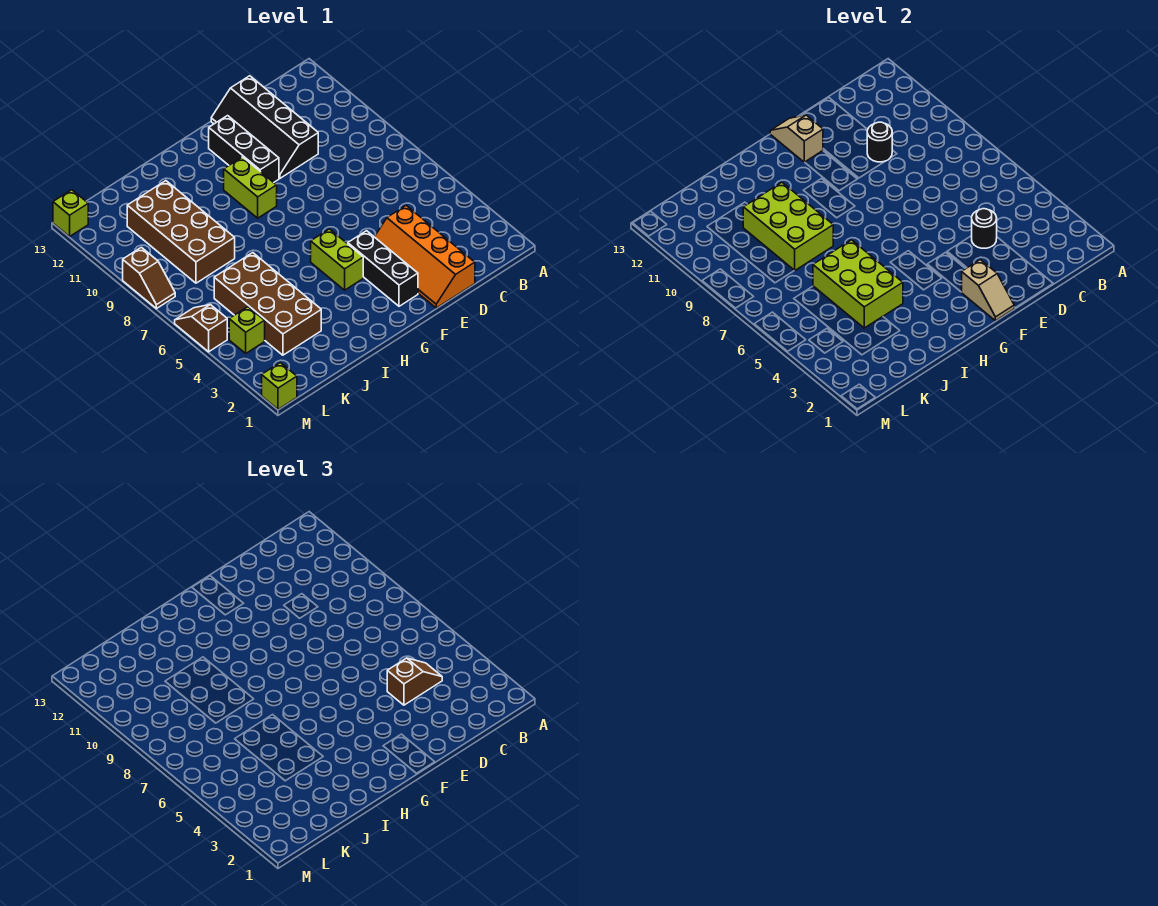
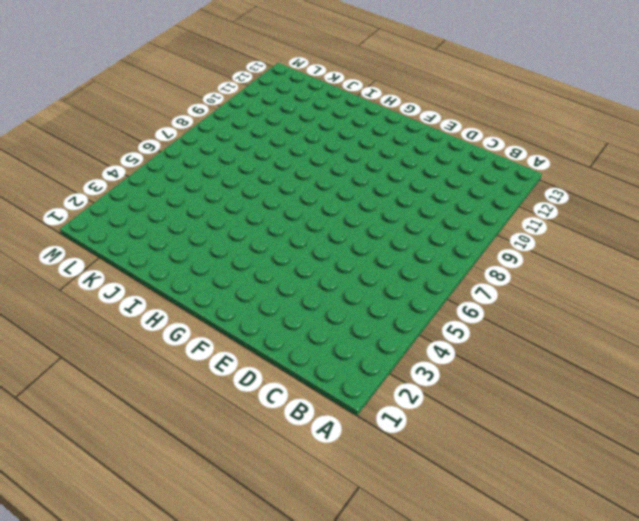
none -> orange 2x4 slope [375,206,475,308]
none -> black 2x4 slope [211,76,318,178]
none -> black 1x3 brick [348,231,418,306]

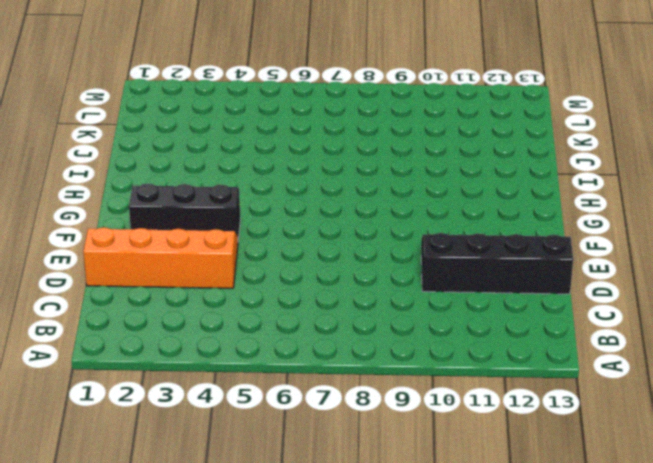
none -> black 1x3 brick [209,116,279,182]
none -> lime 1x2 brick [311,229,363,290]
none -> lime 1x2 brick [224,157,277,218]

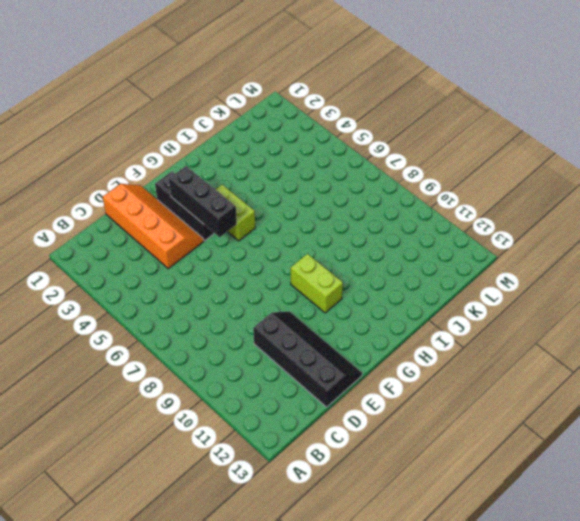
black 1x3 brick [169,166,237,237] -> black 1x3 brick moved to [209,116,279,182]
none -> brown 2x4 brick [214,253,321,355]
none -> brown 2x4 brick [127,181,235,283]
none -> lime 1x1 brick [229,307,265,353]

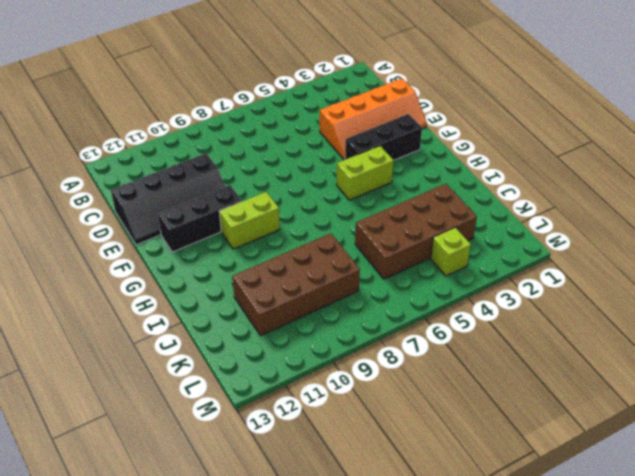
none -> lime 1x1 brick [262,363,297,409]
none -> brown 1x2 slope [175,305,227,352]
none -> brown 1x2 slope [123,247,175,309]

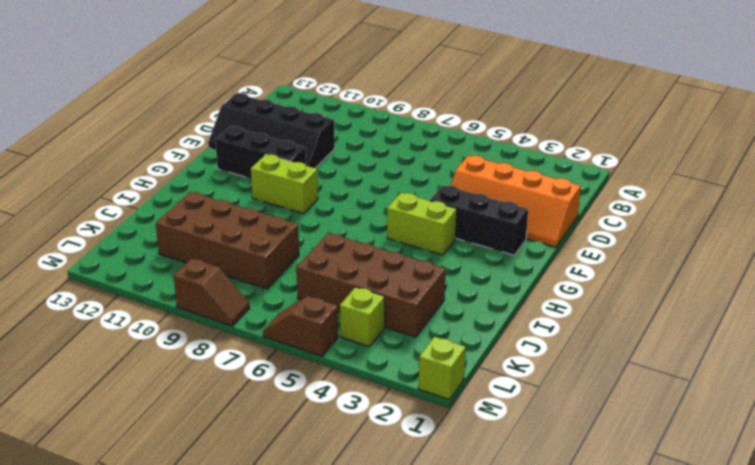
none -> lime 1x1 brick [53,190,88,236]
none -> black 1x1 round brick [972,209,997,248]
none -> black 1x1 round brick [867,122,892,162]

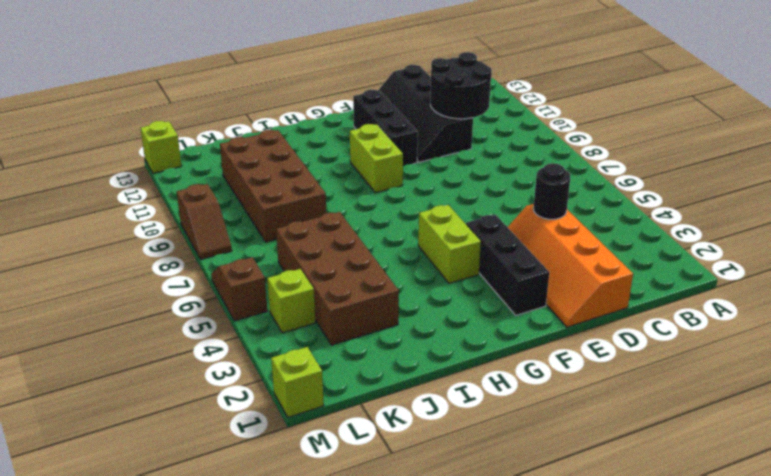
black 2x2 round brick [430,52,492,119] -> black 1x1 round brick [867,122,892,162]
none -> tan 1x2 slope [962,260,1014,321]
none -> tan 1x2 slope [770,115,823,162]
none -> lime 2x3 brick [813,240,903,328]

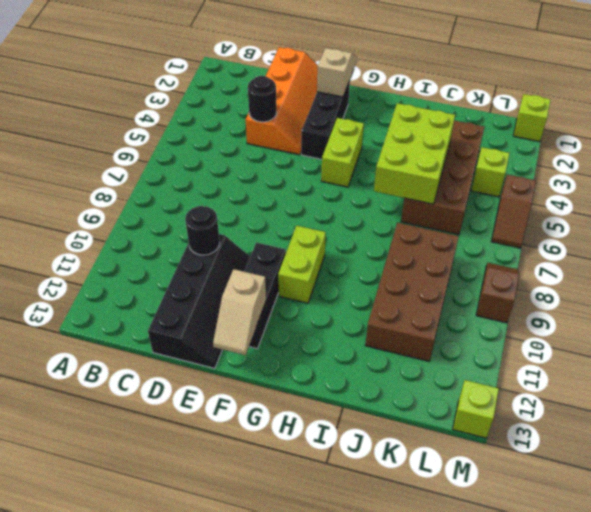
none -> lime 2x3 brick [743,183,833,270]
none -> brown 1x2 slope [387,658,442,705]

